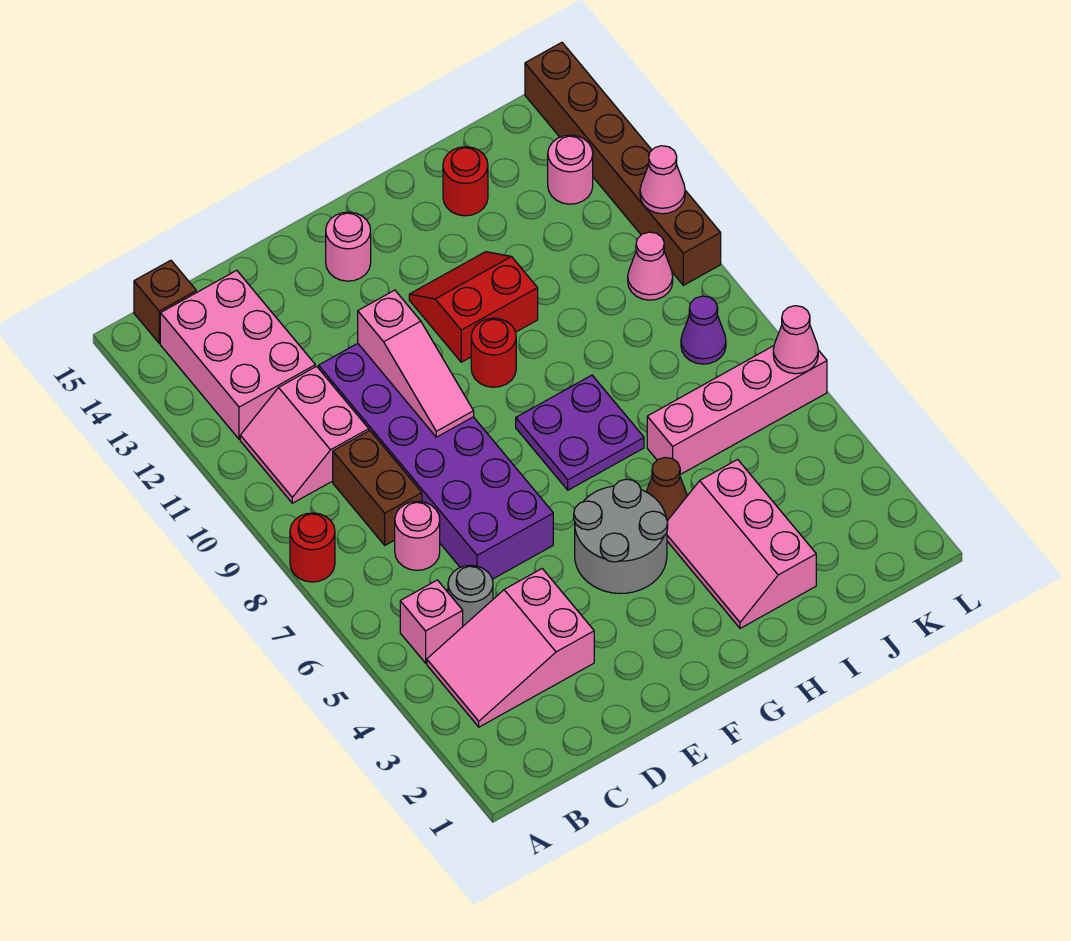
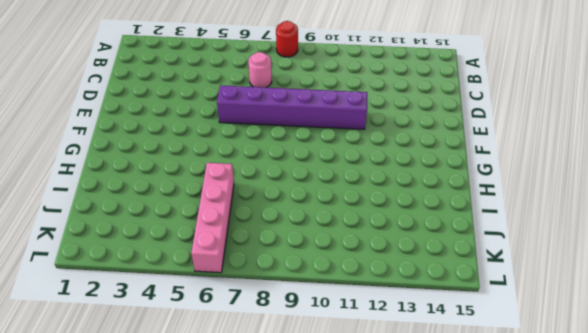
purple 1x6 brick [217,85,367,129] -> purple 2x6 brick [319,343,553,579]
none -> pink 2x3 slope [427,569,594,727]
none -> pink 1x1 brick [400,580,463,663]
none -> pink 2x2 slope [240,366,369,503]

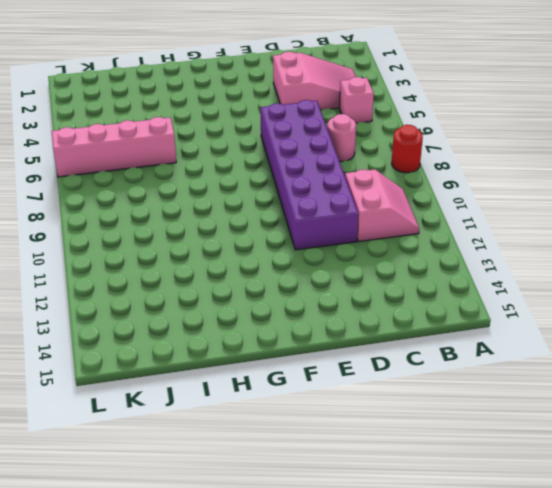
none -> pink 2x3 brick [160,270,315,439]
none -> brown 1x1 brick [134,260,196,343]
none -> grey 1x1 round brick [448,565,493,626]

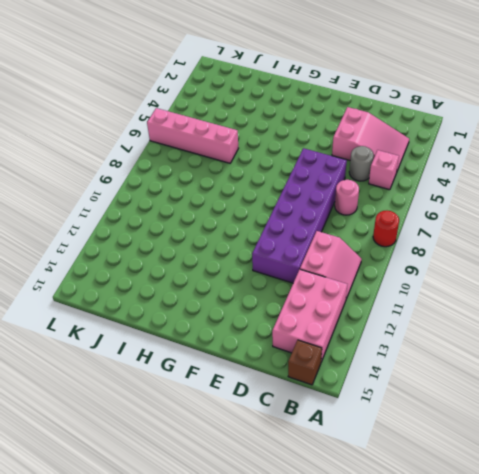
none -> brown 1x2 brick [333,430,422,545]
none -> grey 2x2 round brick [574,479,668,594]
none -> pink 1x1 round brick [326,212,371,281]

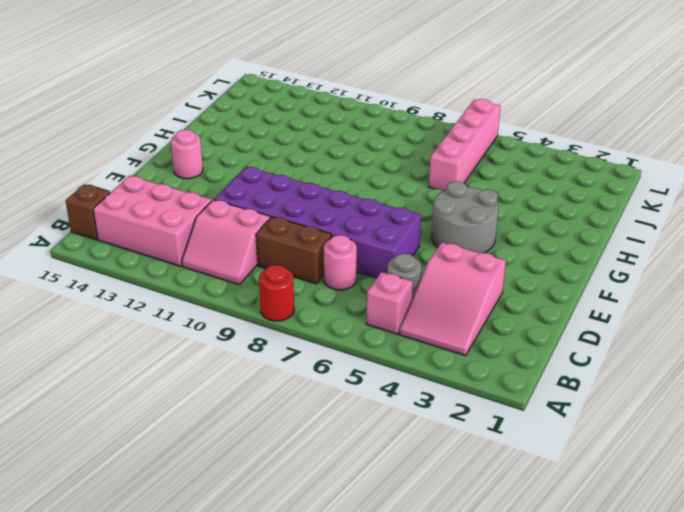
none -> purple 2x2 plate [516,375,644,490]
none -> red 1x1 round brick [471,318,516,387]
none -> red 2x2 slope [409,252,538,362]

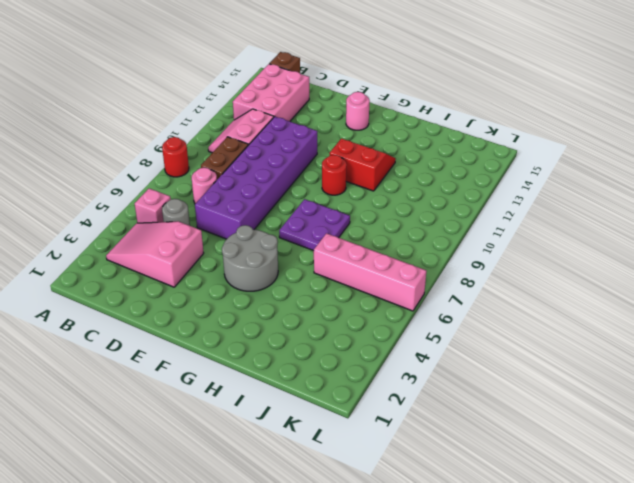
none -> pink 2x3 slope [667,460,816,628]
none -> brown 1x1 cone [646,457,687,521]
none -> red 1x1 round brick [443,147,488,216]

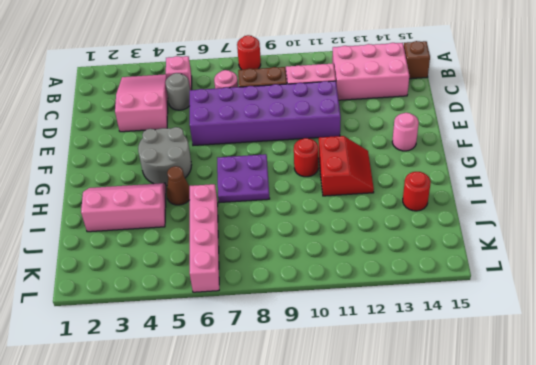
none -> purple 1x1 cone [681,296,726,364]
none -> pink 1x1 cone [628,232,673,300]
none -> pink 1x1 round brick [548,135,593,204]

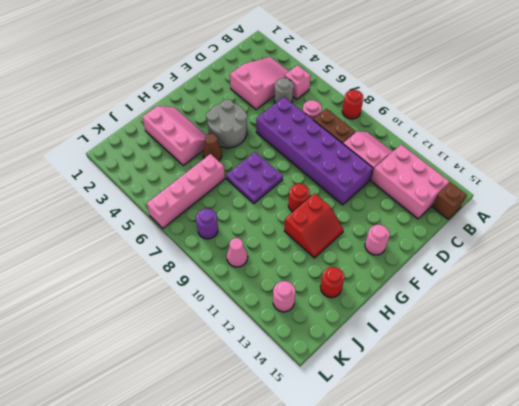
purple 1x1 round brick [196,209,218,239] -> purple 1x1 cone [681,296,726,364]
none -> brown 1x6 brick [525,42,721,285]
none -> pink 1x3 slope [358,290,474,437]
none -> pink 1x1 cone [773,306,818,374]

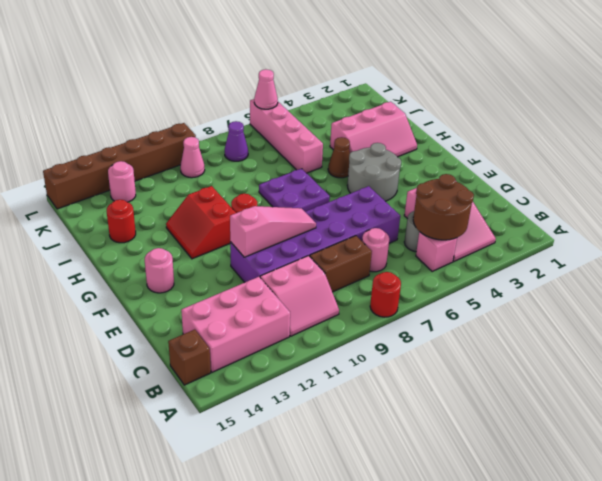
brown 2x2 round brick [413,174,474,240] -> none
none -> pink 1x1 cone [640,146,685,214]

